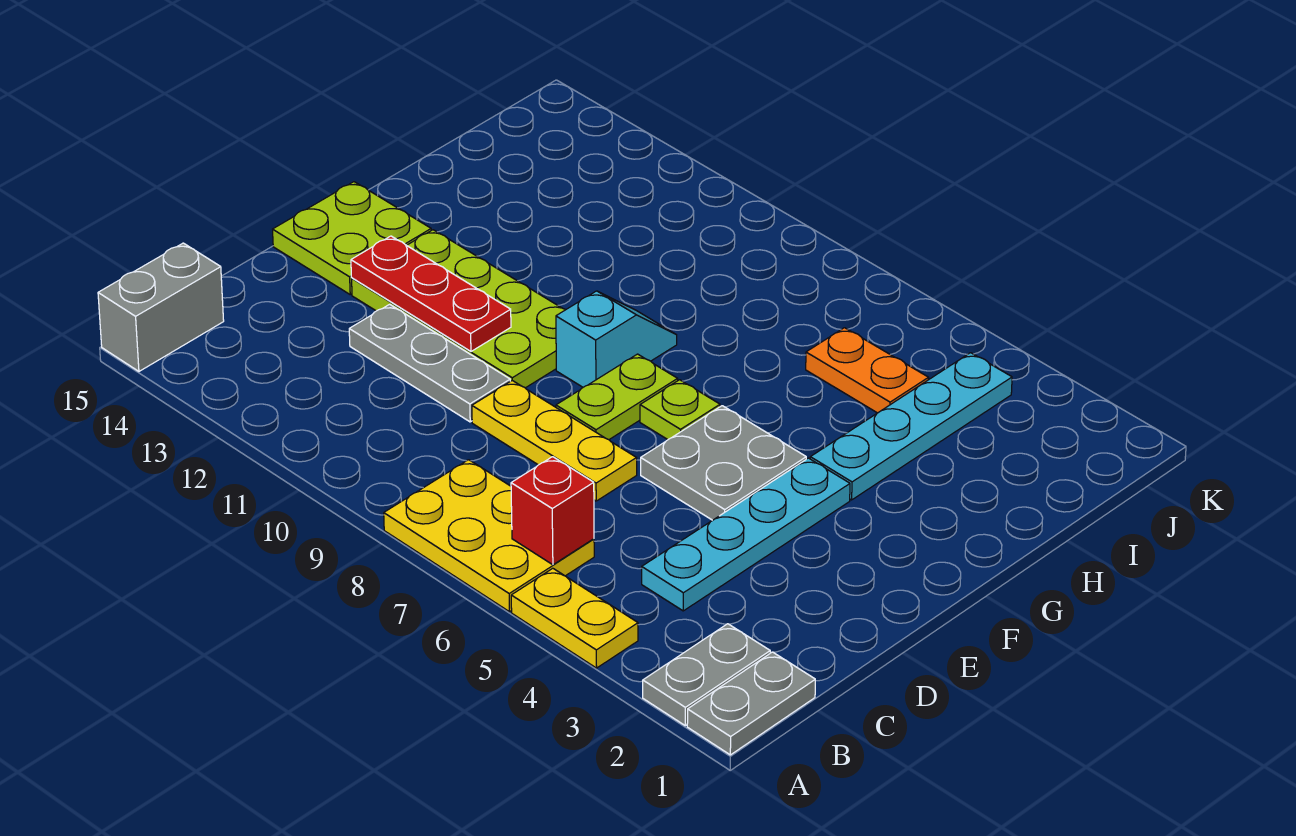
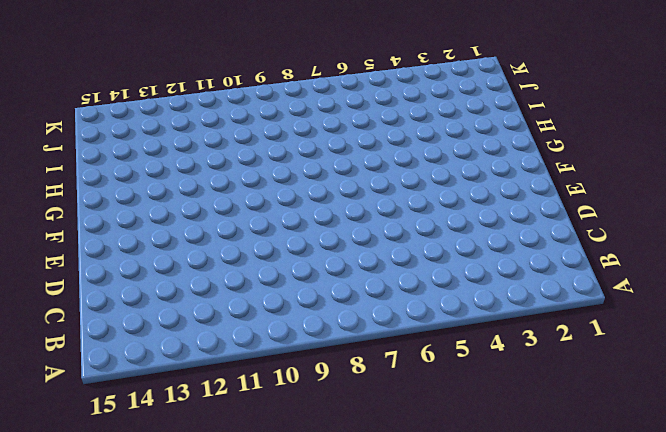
none -> grey 1x2 plate [687,652,815,755]
none -> grey 1x2 plate [643,624,770,726]
none -> yellow 1x2 plate [511,568,638,668]

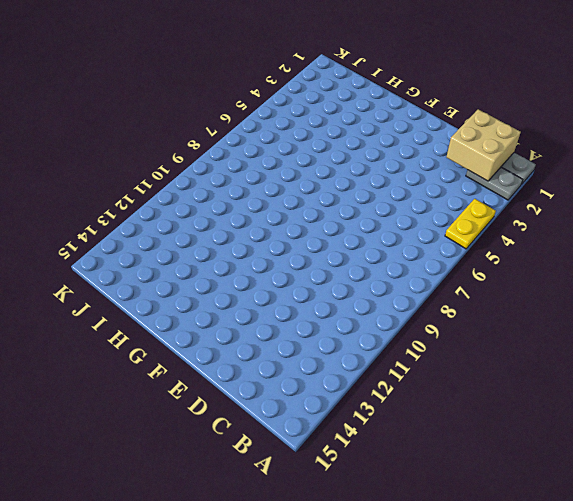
tan 2x2 brick [447,109,521,181] -> none
none -> yellow 2x3 plate [384,460,594,612]
none -> grey 1x2 brick [98,243,224,371]
none -> cyan 1x4 plate [642,458,850,611]

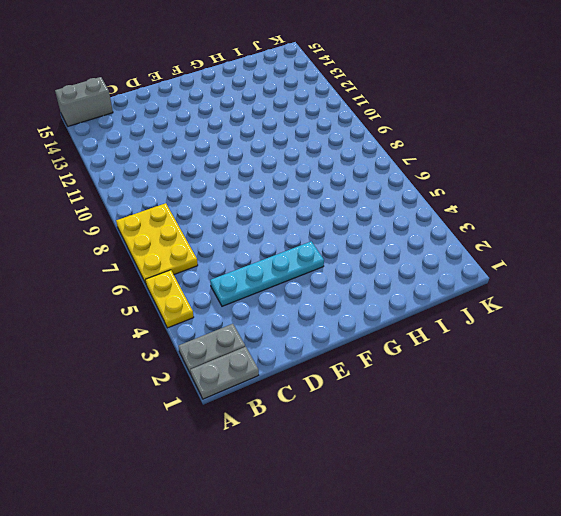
none -> yellow 1x3 plate [472,381,637,501]
none -> grey 1x3 plate [349,304,510,422]
none -> grey 2x2 plate [641,406,806,520]

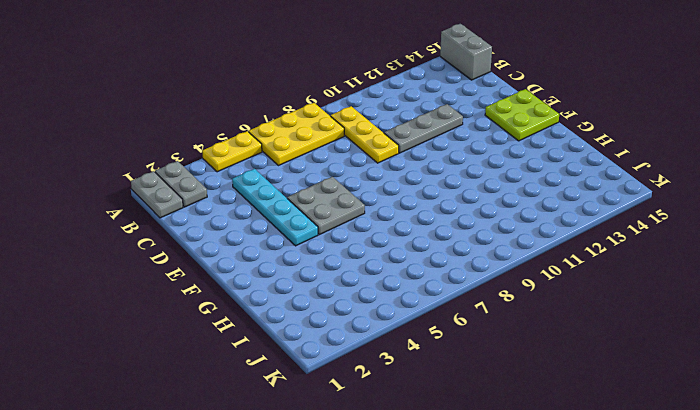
yellow 1x3 plate [331,106,399,163] -> yellow 1x3 plate turned to [472,381,637,501]
none -> lime 1x2 plate [556,354,678,440]
none -> lime 2x4 plate [352,230,565,388]
none -> lime 1x1 plate [640,380,720,440]

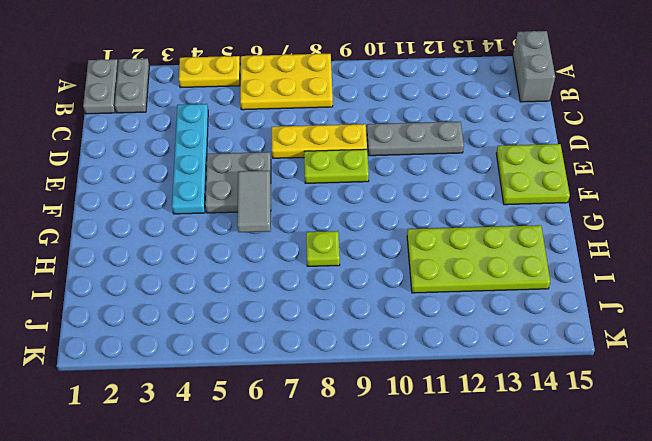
lime 1x2 plate [304,149,369,183] -> lime 1x2 plate turned to [556,354,678,440]
grey 1x2 tile [237,170,271,232] -> none
lime 1x1 plate [306,231,340,266] -> lime 1x1 plate moved to [640,380,720,440]
lime 2x4 plate [407,225,550,293] -> lime 2x4 plate moved to [352,230,565,388]
none -> cyan 1x2 slope [556,291,677,387]
none -> cyan 1x4 plate [810,353,1012,500]
none -> orange 1x2 plate [806,328,929,413]

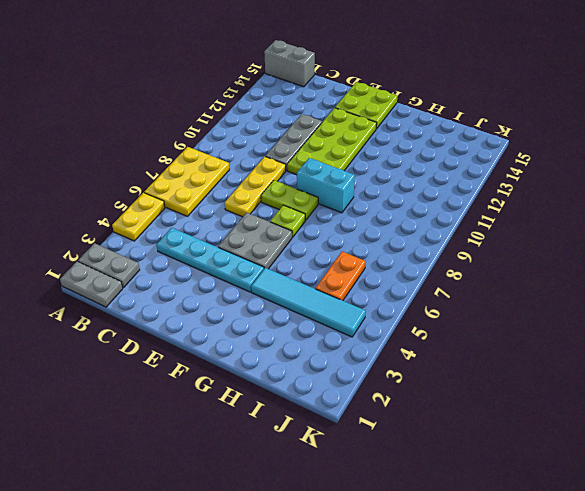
cyan 1x2 brick [297,158,355,213] -> cyan 1x2 slope [556,291,677,387]
cyan 1x4 tile [251,268,366,337] -> cyan 1x4 plate [810,353,1012,500]
none -> red 1x1 brick [511,457,594,565]
none -> red 1x3 plate [351,236,511,351]

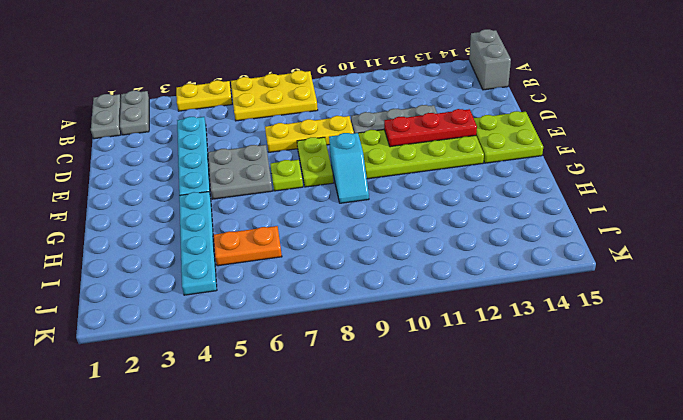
none -> red 1x1 brick [511,457,594,565]

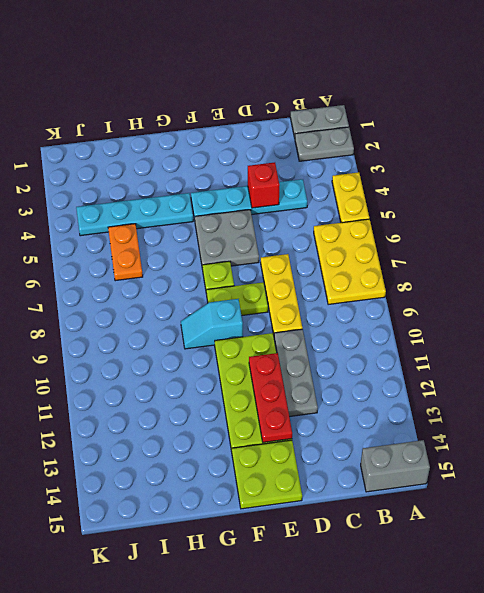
red 1x1 brick [248,162,280,208] -> red 1x1 brick moved to [511,457,594,565]

